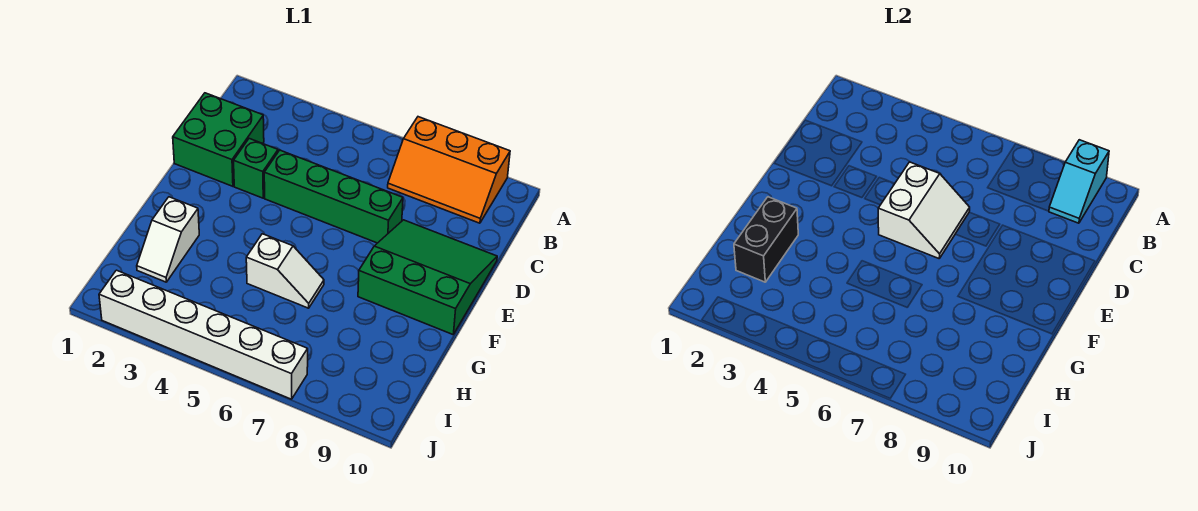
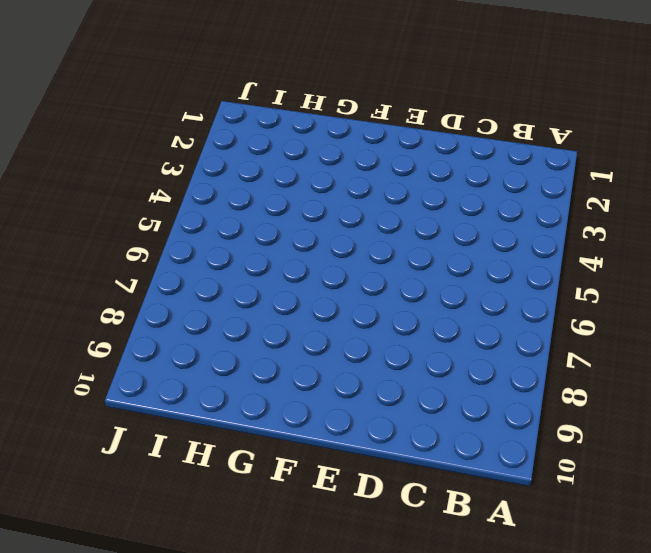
none -> orange 2x3 slope [388,117,510,223]
none -> green 2x2 brick [173,93,264,186]

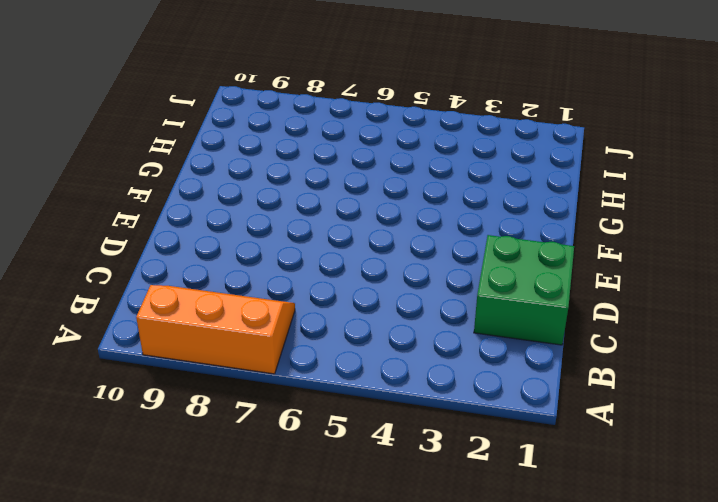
none -> green 1x1 brick [234,139,278,198]
none -> green 1x4 brick [264,150,403,243]

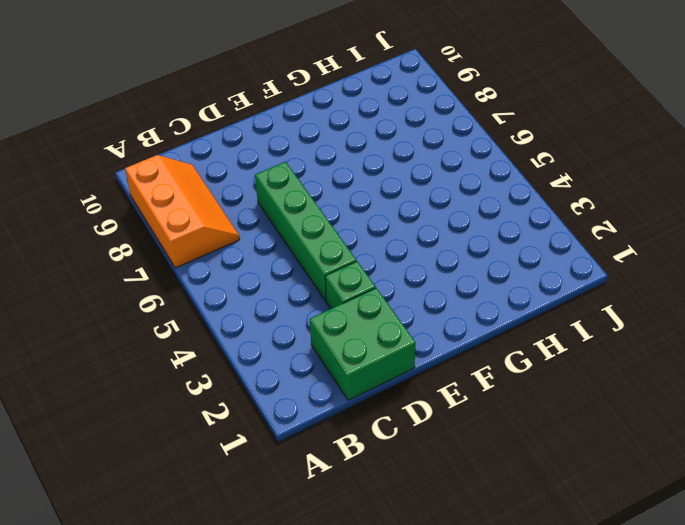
none -> green 3x3 slope [358,220,497,334]
none -> white 1x2 slope [137,197,199,282]

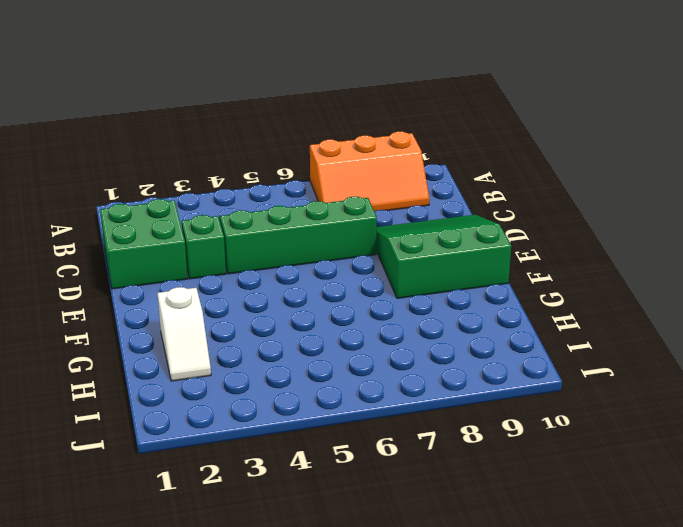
none -> white 1x2 slope [246,234,324,308]
none -> white 1x6 brick [99,270,308,399]

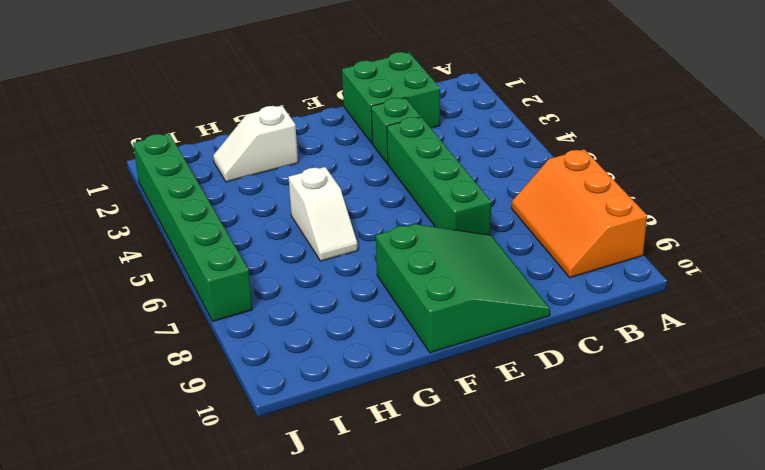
green 1x6 brick [133,134,252,321] -> white 1x6 brick [99,270,308,399]
none -> cyan 1x2 slope [1049,140,1109,223]
none -> white 2x2 slope [878,162,970,258]

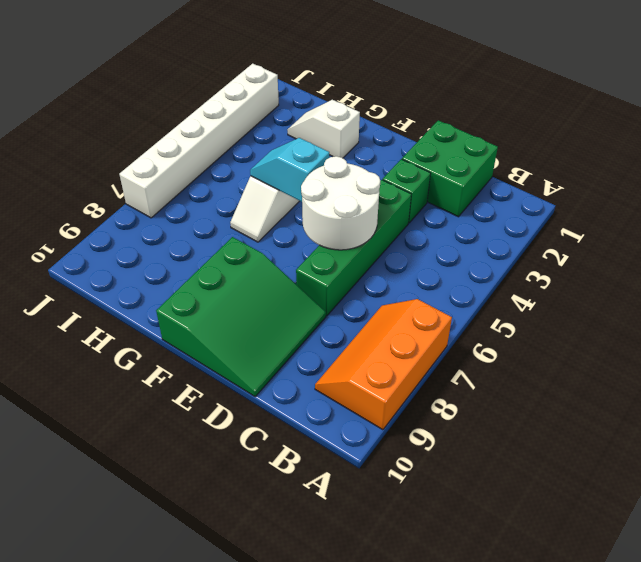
white 2x2 round brick [301,156,380,250] -> white 2x2 slope [878,162,970,258]
cyan 1x2 slope [250,138,329,202] -> cyan 1x2 slope moved to [1049,140,1109,223]
none -> black 1x2 brick [734,197,798,282]

